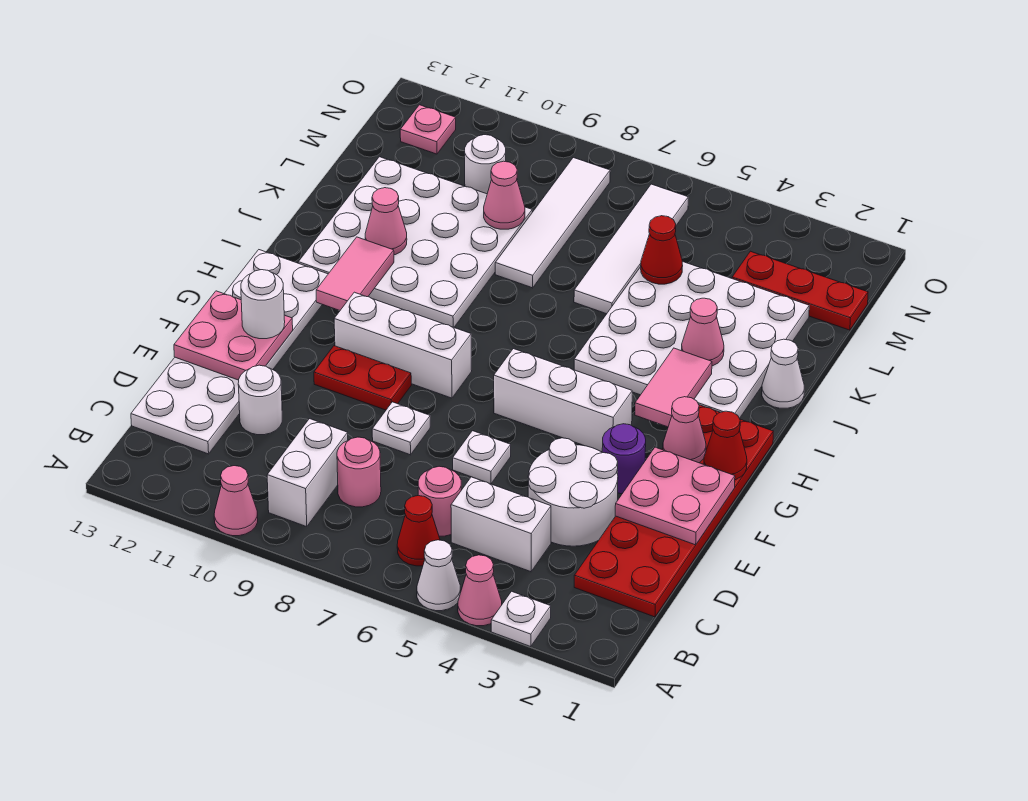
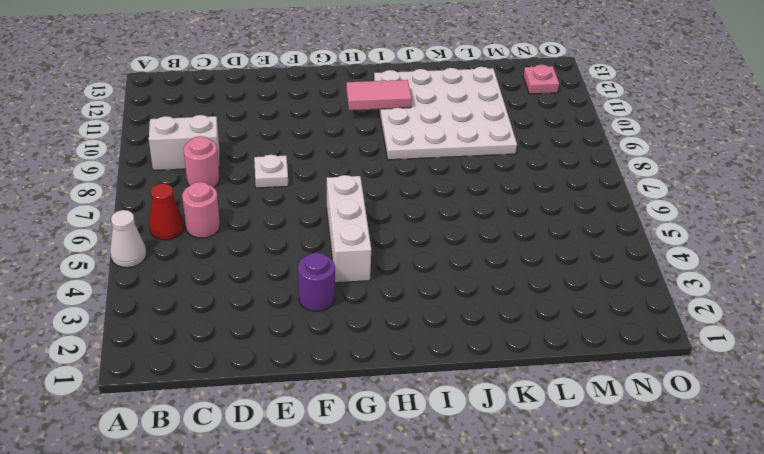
none -> white 1x1 plate [491,591,551,646]
none -> pink 1x1 cone [458,555,502,626]
none -> pink 1x1 cone [214,466,258,536]
none -> red 2x6 plate [574,405,773,617]

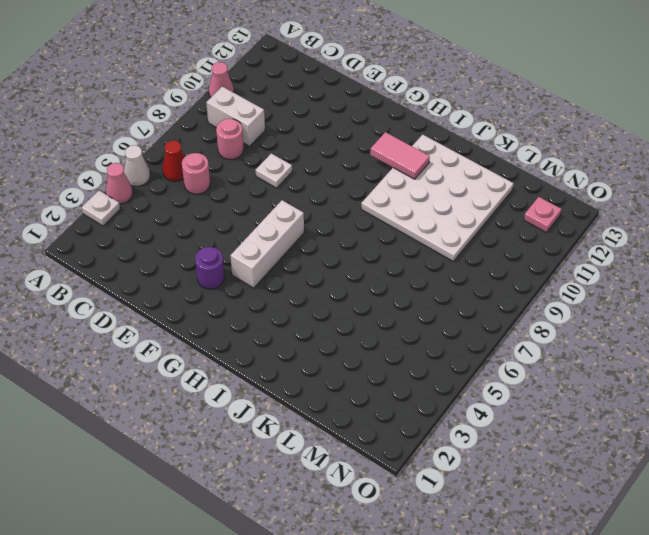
none -> red 2x6 plate [574,405,773,617]
none -> white 1x2 brick [451,477,551,572]
none -> white 2x6 plate [131,250,328,454]
none -> white 2x2 round brick [528,438,618,546]

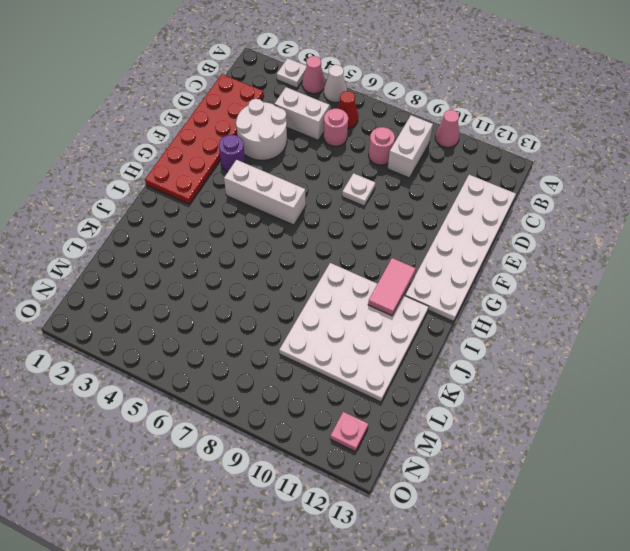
none -> white 1x1 round brick [238,365,282,435]
none -> white 1x1 plate [453,431,511,484]
none -> red 1x2 plate [314,346,411,410]
none -> white 1x3 brick [334,292,472,398]

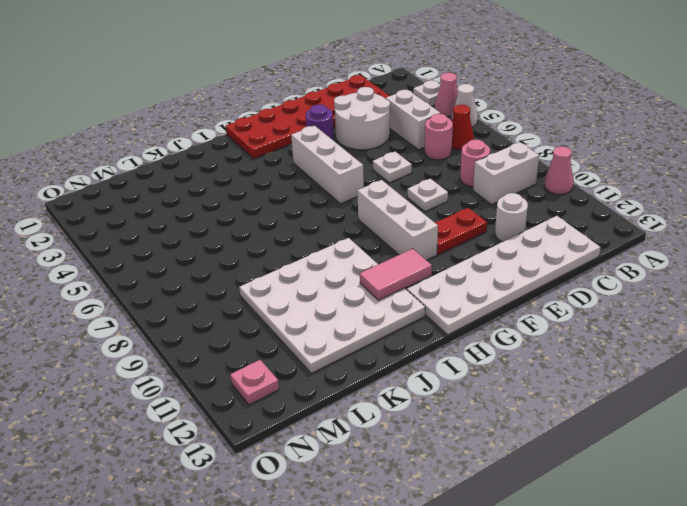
red 1x2 plate [435,208,487,254] -> red 1x2 plate turned to [314,346,411,410]
none -> white 4x4 plate [574,261,809,418]
none -> white 1x1 cone [762,339,804,408]
none -> white 1x4 tile [574,184,688,314]
none -> white 1x4 tile [495,158,610,288]

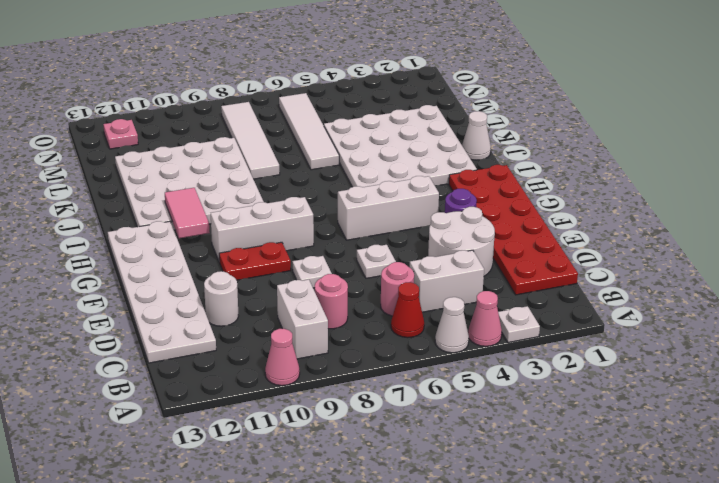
none -> red 1x3 plate [732,251,868,330]
none -> white 1x1 round brick [465,135,506,194]
none -> pink 2x2 plate [615,447,735,545]
none -> pink 2x2 plate [174,291,293,380]

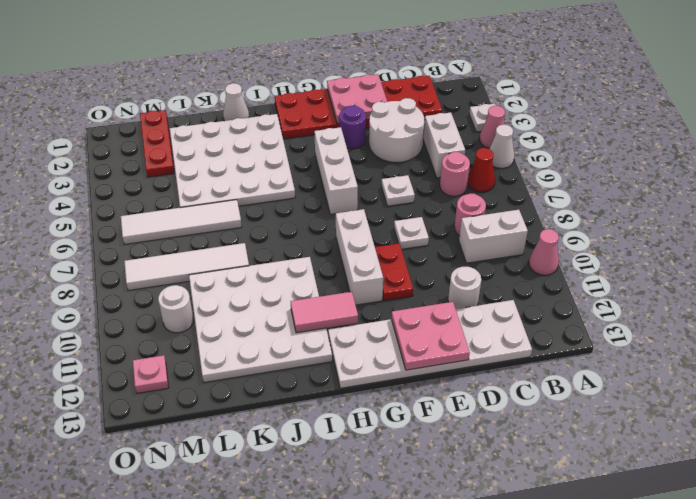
none -> red 1x1 cone [704,411,747,480]
none -> pink 1x1 cone [663,397,706,463]
none -> pink 1x2 tile [635,348,712,427]
none -> pink 1x1 cone [682,298,724,366]

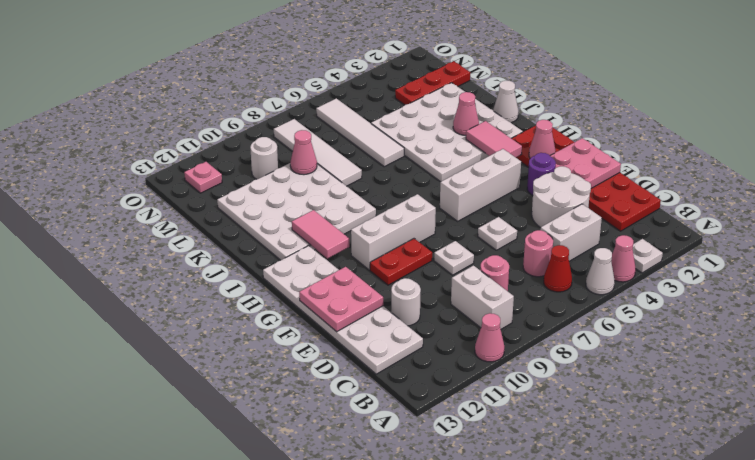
none -> red 1x1 cone [704,411,747,480]
none -> pink 1x1 cone [365,188,407,255]
none -> red 1x1 cone [641,216,683,284]
none -> white 1x1 round brick [241,270,285,339]

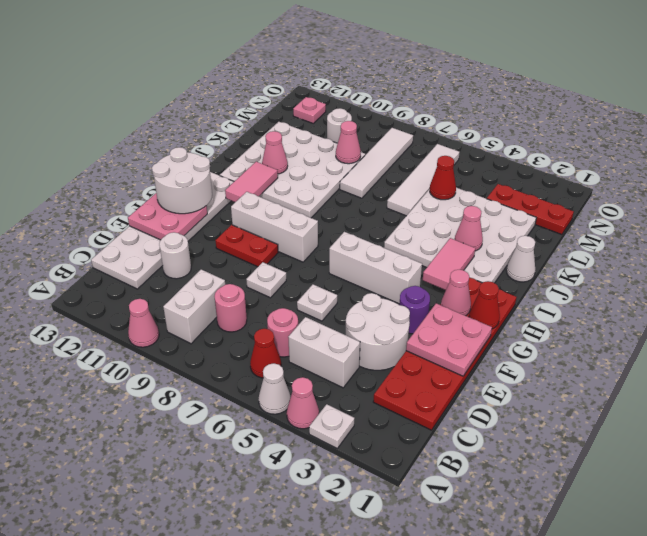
white 2x2 round brick [152,147,212,214] -> white 1x1 round brick [241,270,285,339]

